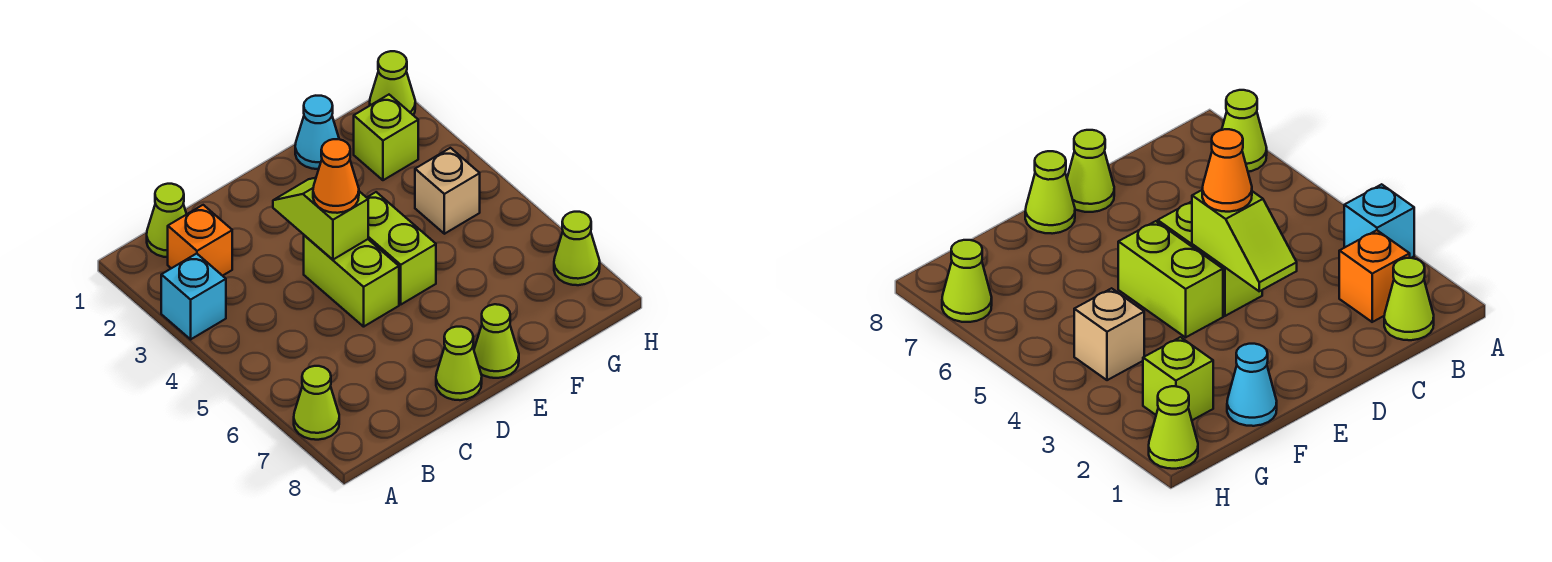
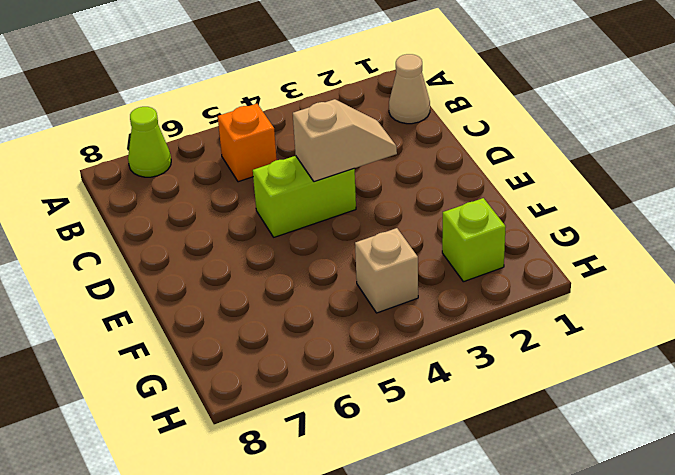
tan 1x1 cone [389,54,430,124] -> lime 1x1 cone [147,184,187,257]
orange 1x1 brick [218,104,277,182] -> orange 1x1 brick moved to [168,205,232,276]
tan 1x2 slope [293,99,397,182] -> lime 1x2 slope [273,178,368,260]
none -> cyan 1x1 brick [161,254,226,339]
none -> lime 1x1 cone [436,327,482,400]
none -> lime 1x2 brick [367,192,436,304]

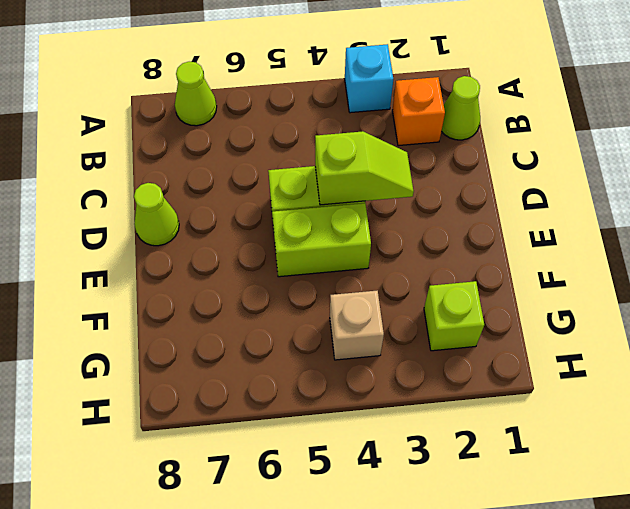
none -> lime 1x1 cone [474,304,519,378]
none -> cyan 1x1 cone [295,96,339,169]
none -> lime 1x1 cone [370,51,415,115]

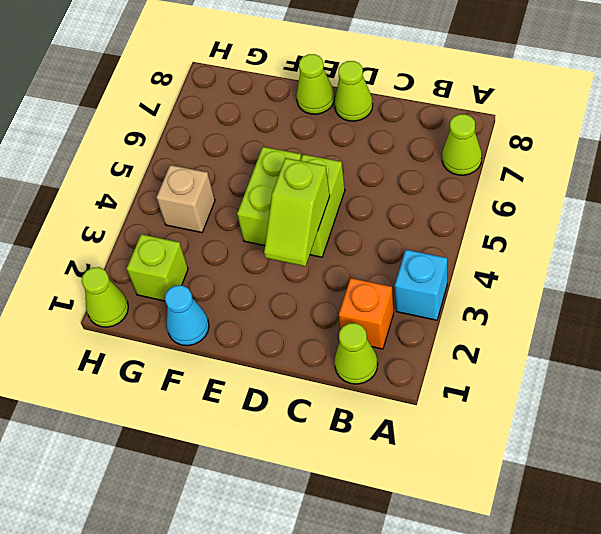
none -> lime 1x1 cone [554,212,600,285]
none -> orange 1x1 cone [313,139,359,213]

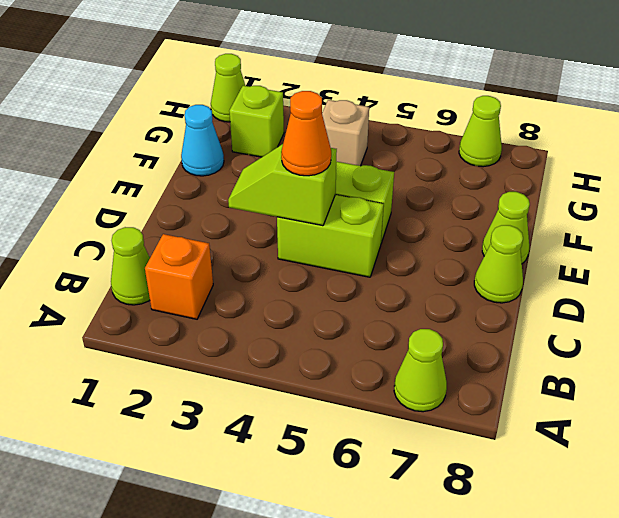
none -> cyan 1x1 brick [161,254,226,339]

